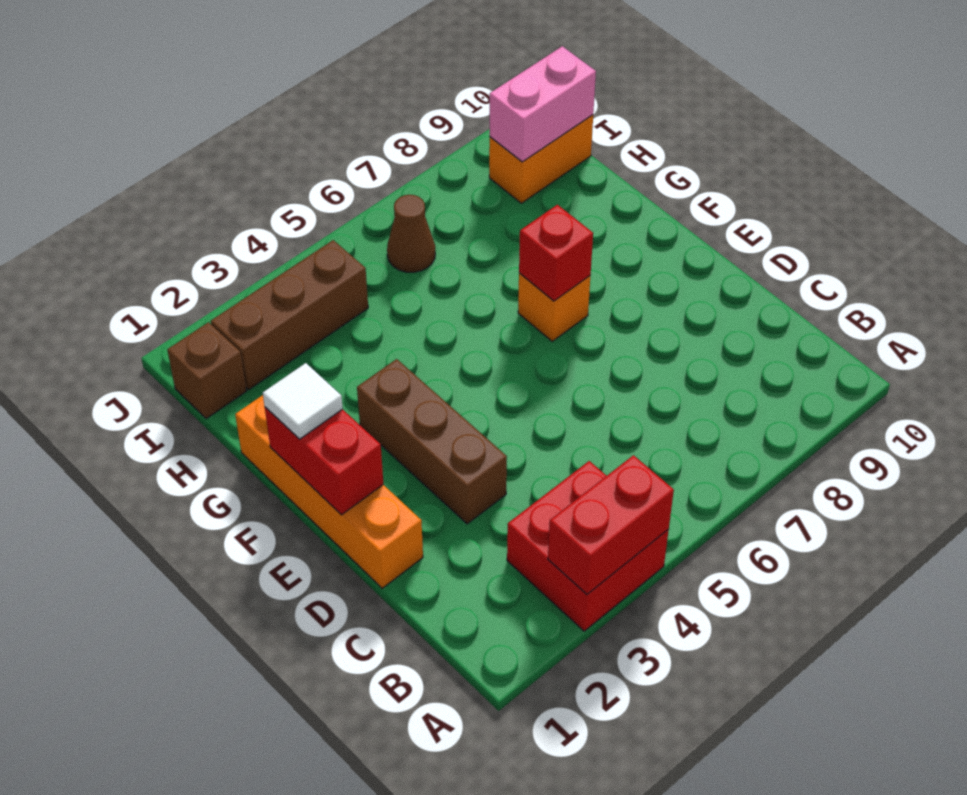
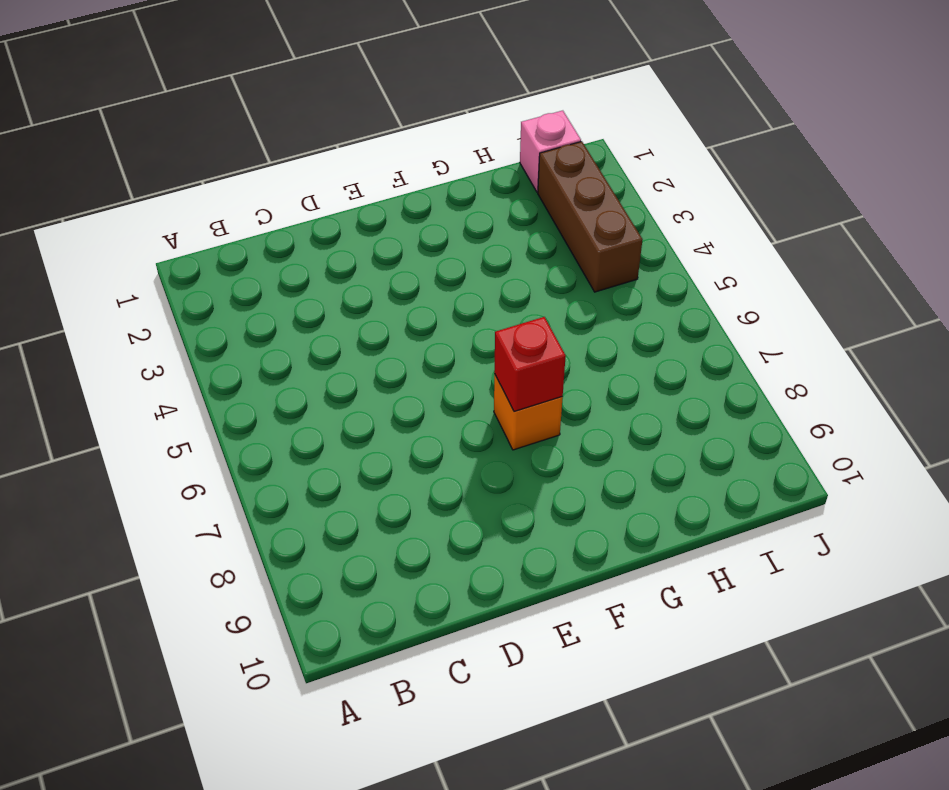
pink 1x1 brick [520,111,581,192] -> brown 1x1 brick [167,322,246,419]
none -> red 2x2 brick [507,461,669,631]
none -> orange 1x4 brick [235,395,423,588]
none -> brown 1x3 brick [357,359,507,524]

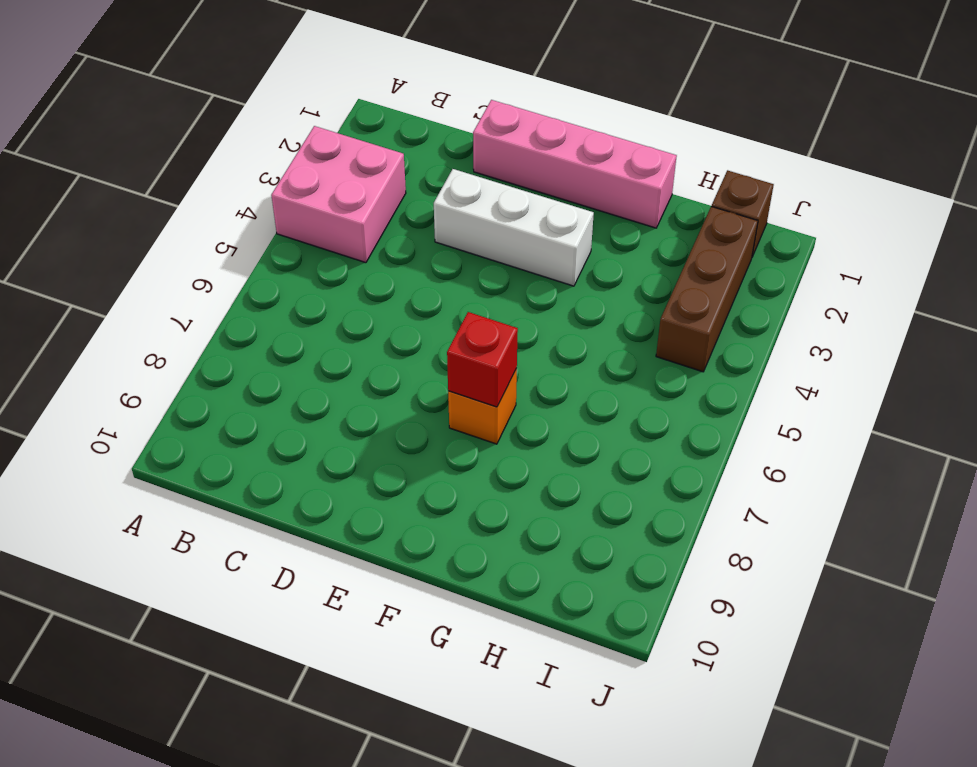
pink 2x2 brick [271,126,406,263] -> red 2x2 brick [507,461,669,631]
pink 1x4 brick [473,100,677,228] -> orange 1x4 brick [235,395,423,588]
white 1x3 brick [434,169,594,286] -> brown 1x3 brick [357,359,507,524]
none -> brown 1x1 cone [387,195,435,272]
none -> orange 1x2 brick [489,115,593,203]
none -> red 1x2 brick [548,455,674,594]

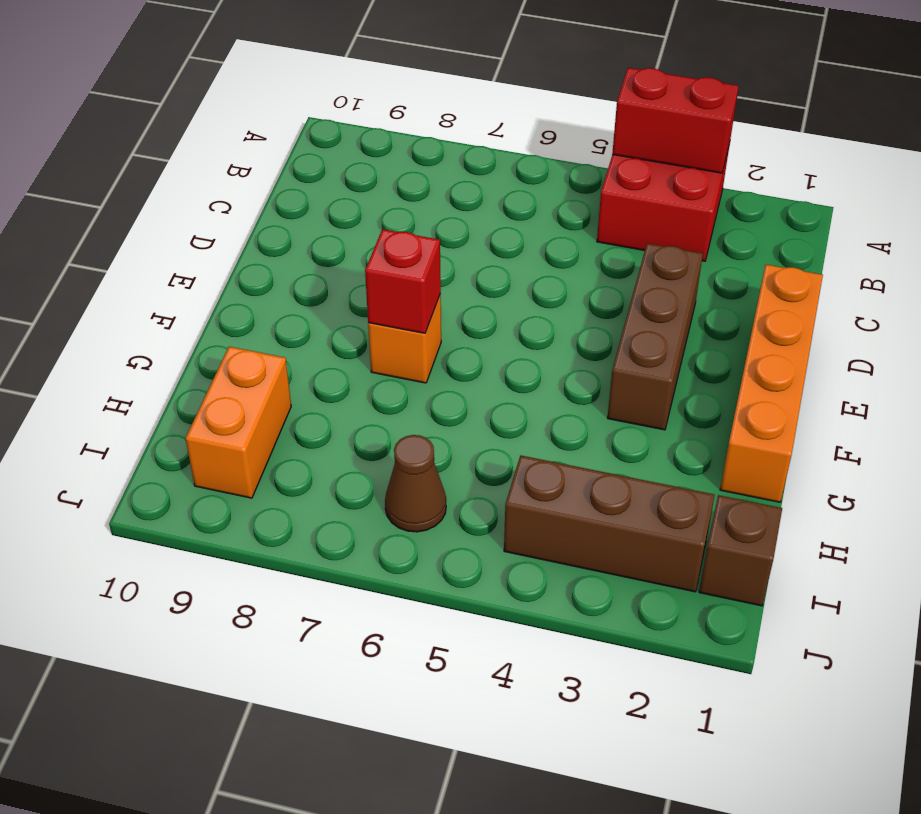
orange 1x2 brick [186,347,291,498] -> orange 1x2 brick turned to [489,115,593,203]
none -> red 1x2 brick [265,407,383,515]
none -> pink 1x2 brick [490,46,596,162]
none -> white 1x1 tile [263,363,343,439]

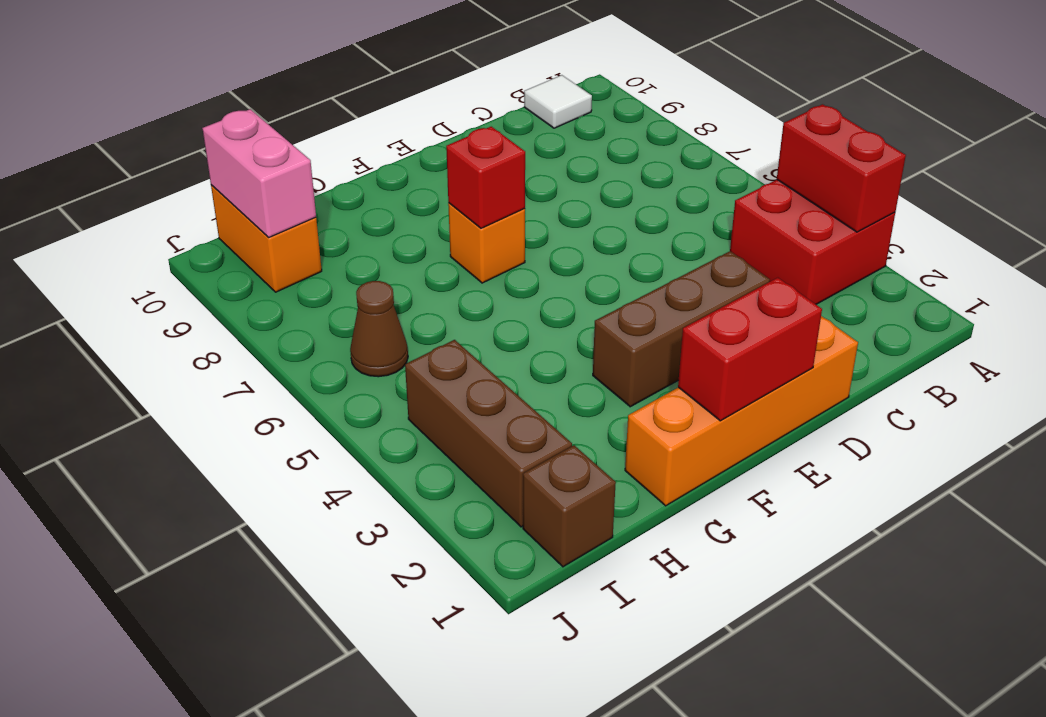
white 1x1 tile [524,75,592,128] -> white 1x1 tile moved to [263,363,343,439]

